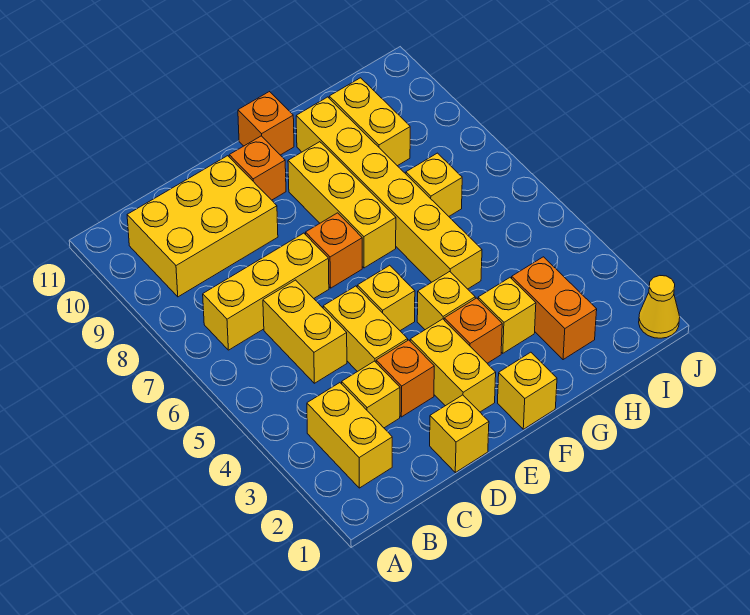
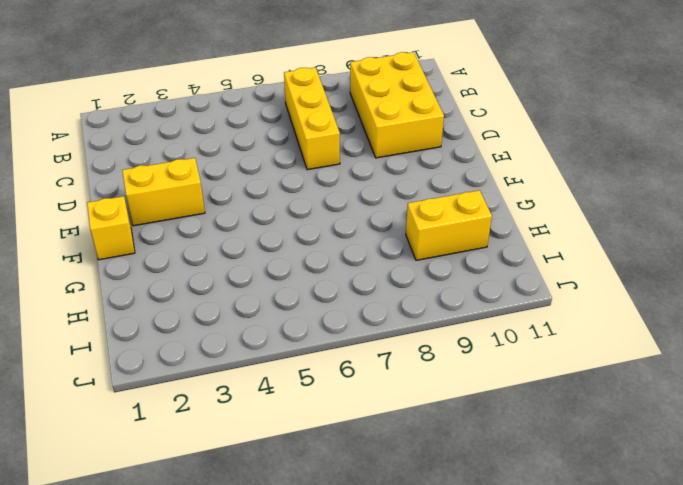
none -> yellow 1x2 brick [307,383,392,488]
none -> yellow 1x1 brick [342,361,400,428]
none -> yellow 1x2 brick [263,280,347,383]

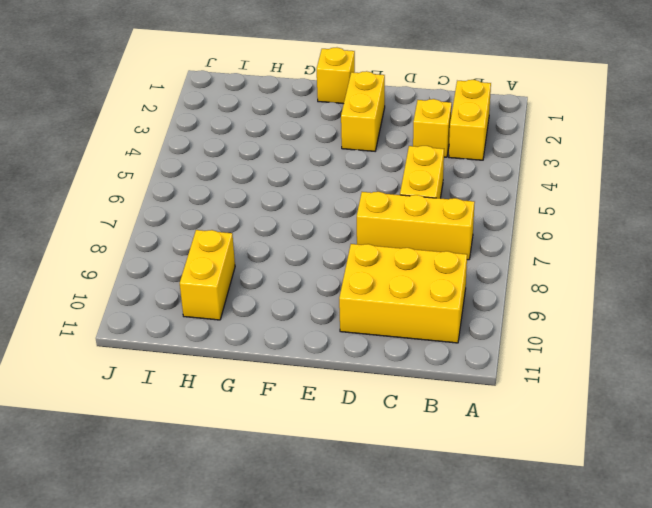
none -> yellow 1x1 brick [430,395,489,472]
none -> orange 1x1 brick [376,340,434,417]
none -> yellow 1x2 brick [323,286,408,372]

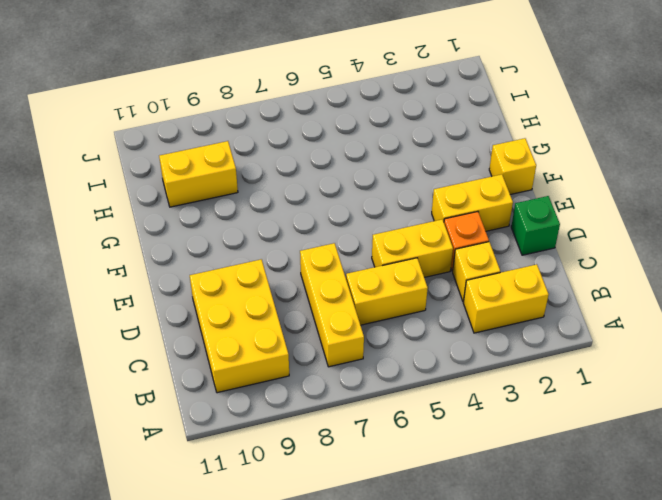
green 1x1 brick [511,196,560,255] -> yellow 1x1 brick [430,395,489,472]
none -> yellow 1x1 brick [357,265,415,331]
none -> orange 1x1 brick [305,213,362,288]
none -> orange 1x1 brick [229,136,286,200]

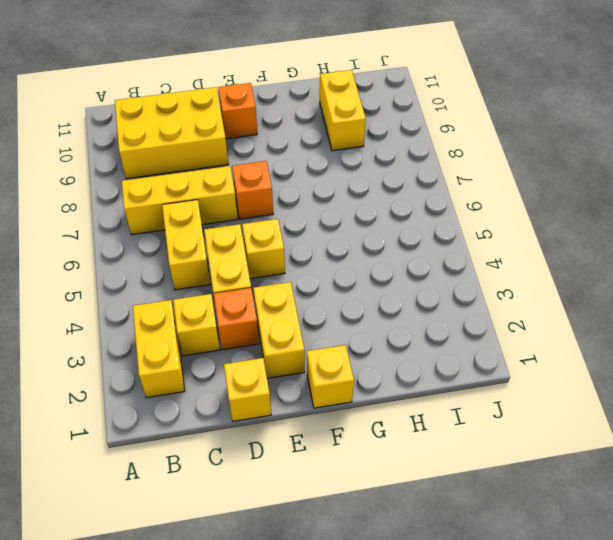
none -> orange 1x1 brick [444,298,502,363]
none -> yellow 1x1 brick [417,272,475,330]
none -> yellow 1x3 brick [288,142,396,268]

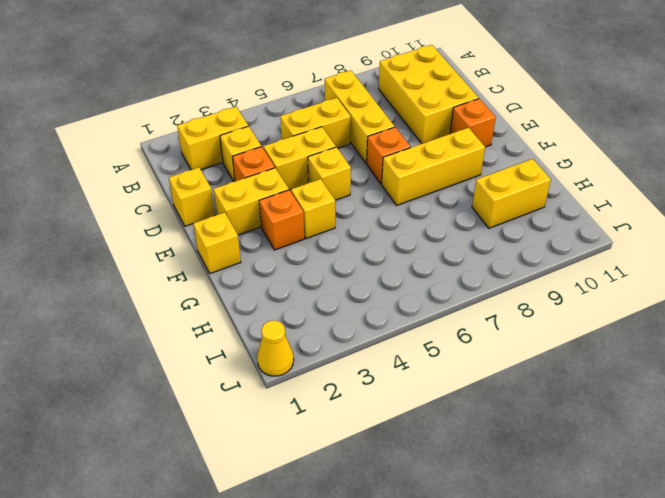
none -> orange 1x1 brick [238,92,294,155]
none -> yellow 1x1 brick [478,278,536,353]
none -> yellow 1x6 brick [296,97,482,289]

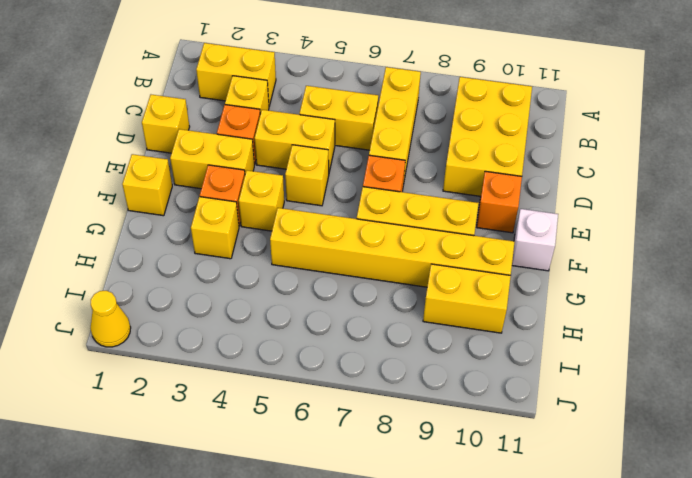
white 1x1 brick [512,209,558,271] -> orange 1x1 brick [238,92,294,155]
none -> orange 1x2 brick [512,257,597,360]
none -> yellow 1x1 brick [406,153,462,216]

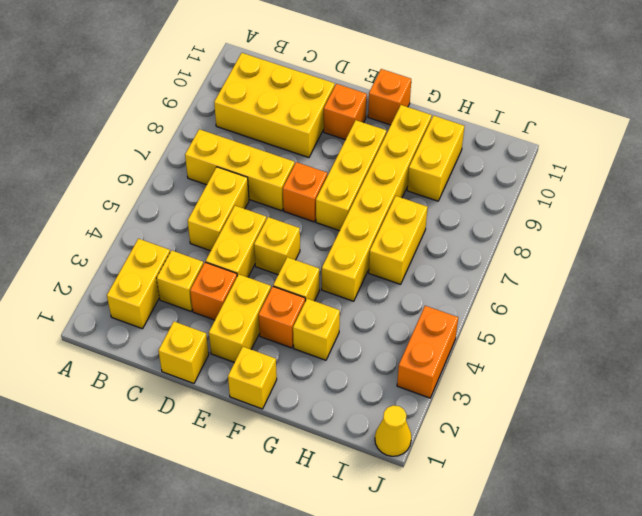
yellow 1x2 brick [369,196,428,284] -> yellow 1x1 brick [406,153,462,216]
orange 1x2 brick [397,306,458,398] -> orange 1x2 brick moved to [512,257,597,360]

